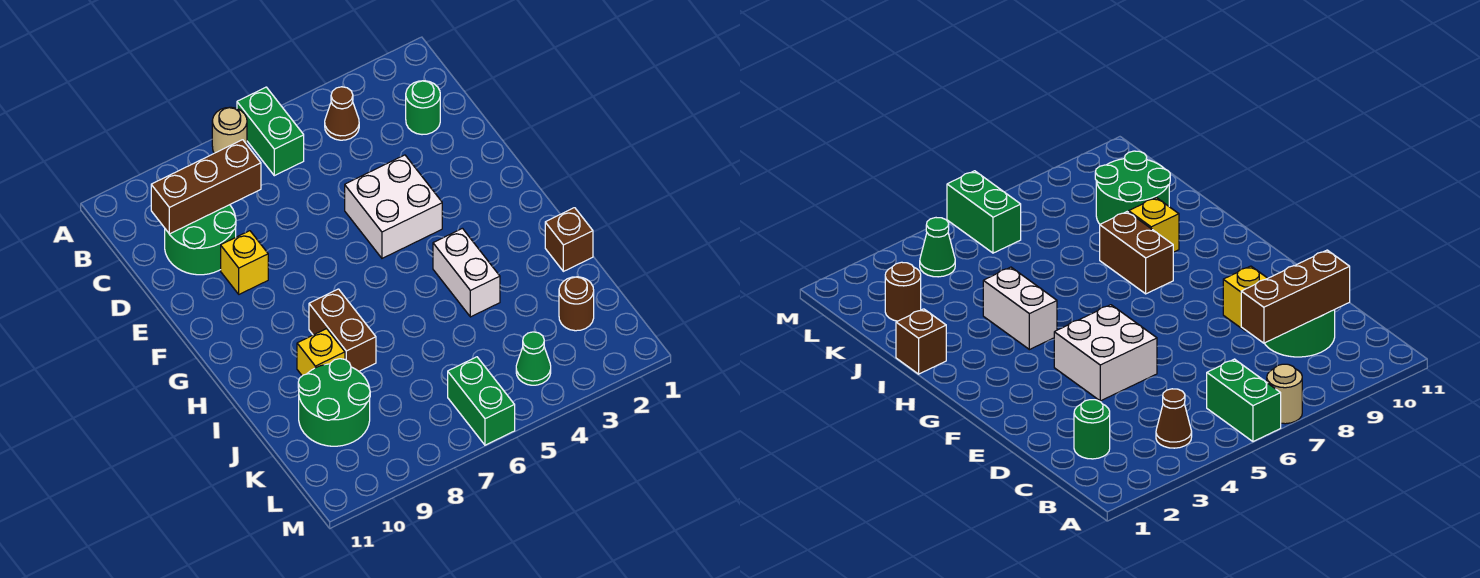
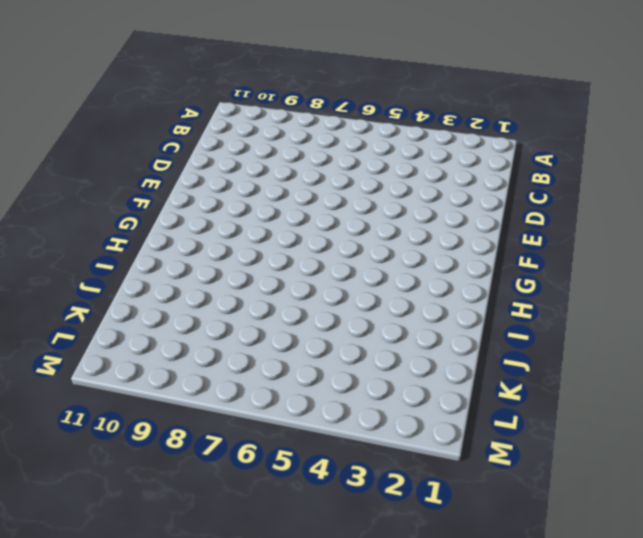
none -> green 1x2 brick [237,87,304,176]
none -> tan 1x1 round brick [212,107,247,153]
none -> brown 1x1 cone [325,87,359,140]

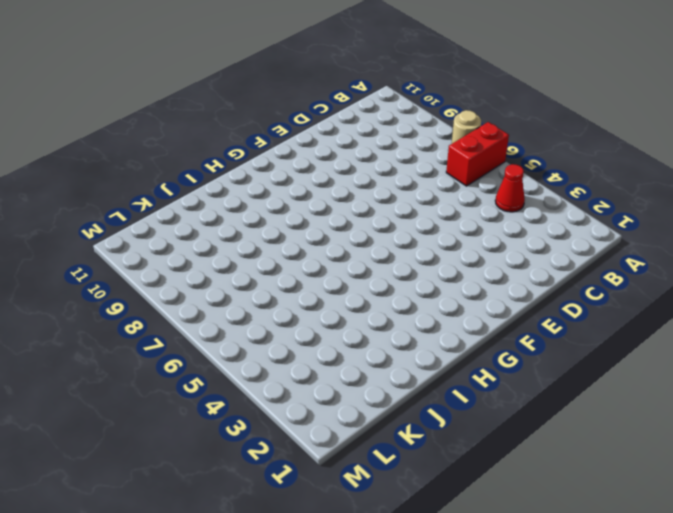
red 1x2 brick [446,122,509,186] -> green 1x2 brick [237,87,304,176]
red 1x1 cone [495,164,525,212] -> brown 1x1 cone [325,87,359,140]
none -> green 1x1 round brick [406,81,440,135]
none -> green 2x2 round brick [165,205,236,275]
none -> white 2x2 brick [345,155,442,258]

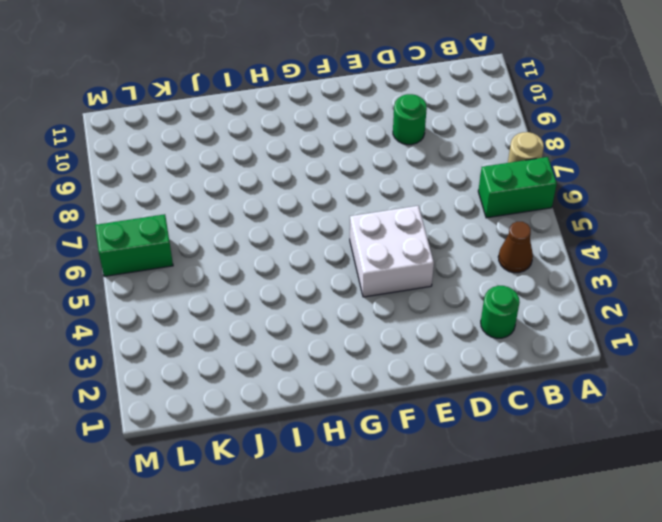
green 1x1 round brick [393,94,427,145] -> green 2x2 round brick [165,205,236,275]
none -> yellow 1x1 brick [221,231,268,294]
none -> white 1x2 brick [433,228,500,317]
none -> brown 1x2 brick [309,289,376,371]

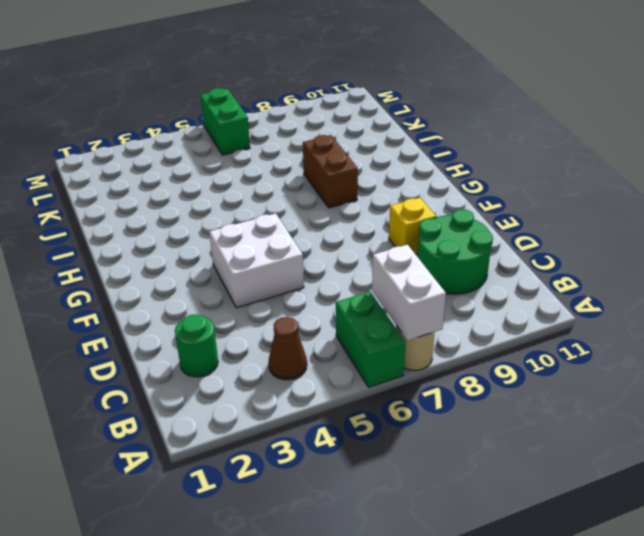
white 1x2 brick [372,245,446,341] -> white 1x2 brick moved to [433,228,500,317]
none -> brown 1x1 brick [545,208,593,271]
none -> yellow 1x1 brick [297,329,345,376]
none -> green 2x2 round brick [298,359,370,446]

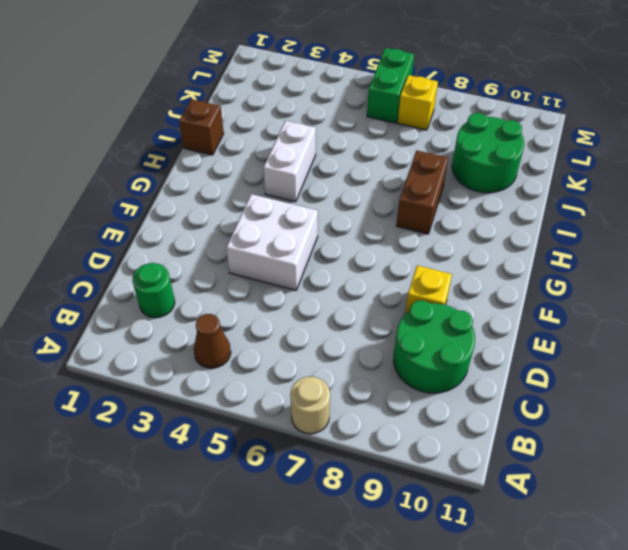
yellow 1x1 brick [398,75,438,130] -> yellow 1x1 brick moved to [297,329,345,376]
none -> green 1x2 brick [237,87,304,176]
none -> brown 1x1 round brick [559,277,594,331]
none -> green 1x1 cone [516,332,551,385]

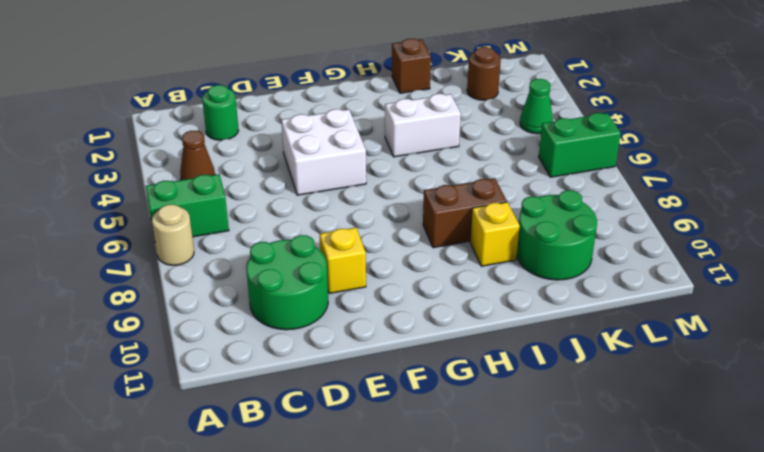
none -> brown 1x3 brick [151,140,261,234]

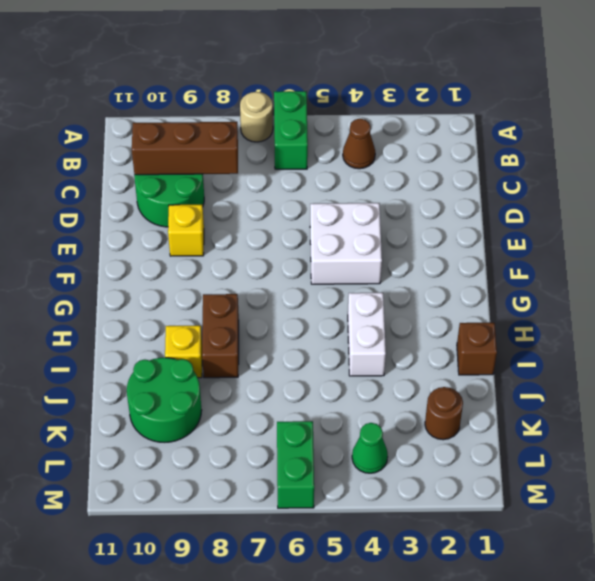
none -> green 1x1 round brick [406,81,440,135]

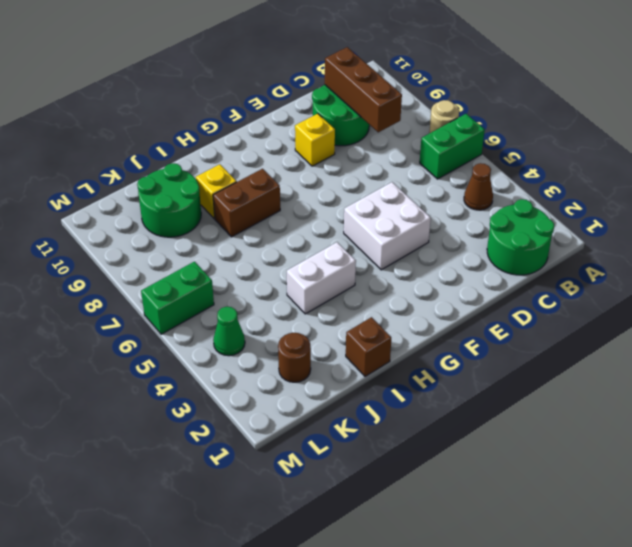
green 2x2 round brick [487,199,554,275] -> green 1x1 round brick [406,81,440,135]

